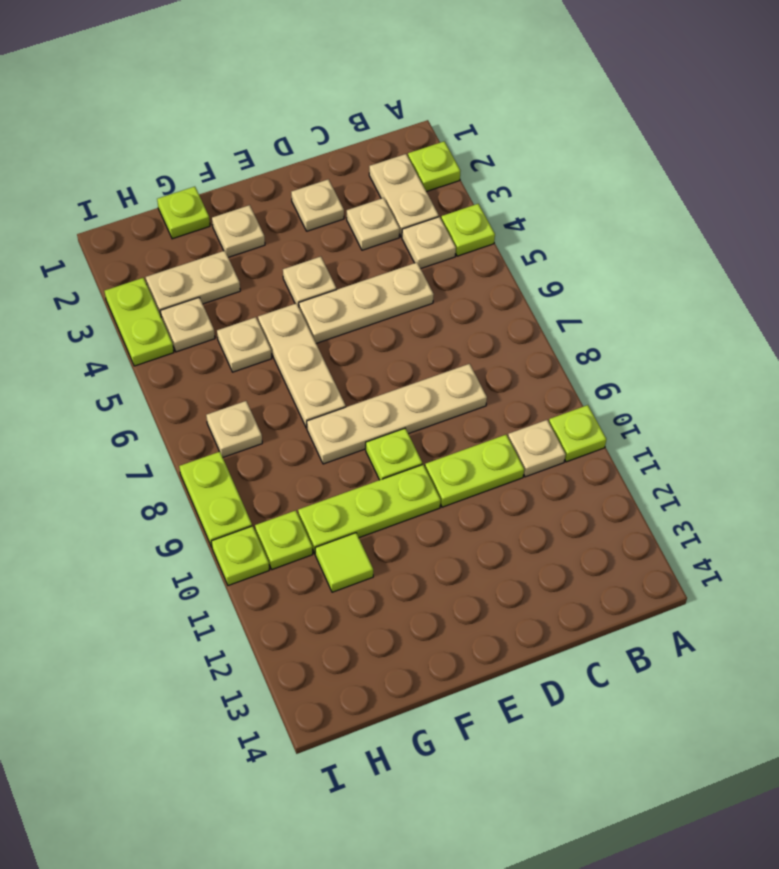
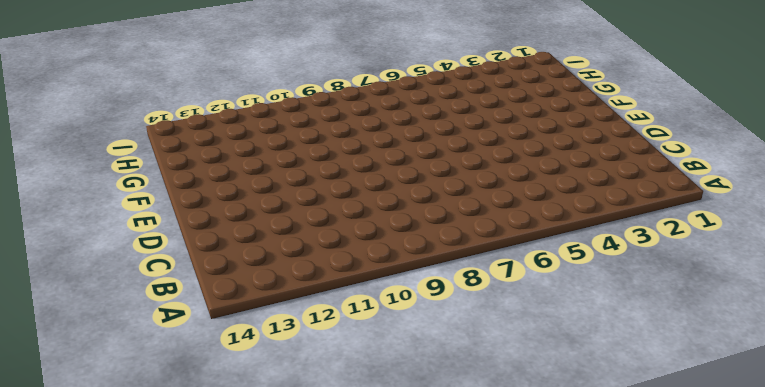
none -> lime 1x1 plate [408,141,460,192]
none -> lime 1x1 plate [441,204,495,256]
none -> lime 1x1 plate [549,405,606,462]

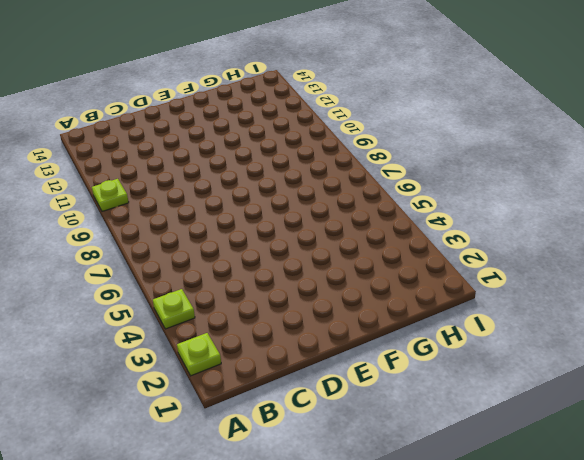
none -> tan 1x2 plate [369,154,439,237]
none -> tan 1x1 plate [402,217,456,269]
none -> tan 1x1 plate [508,420,566,477]

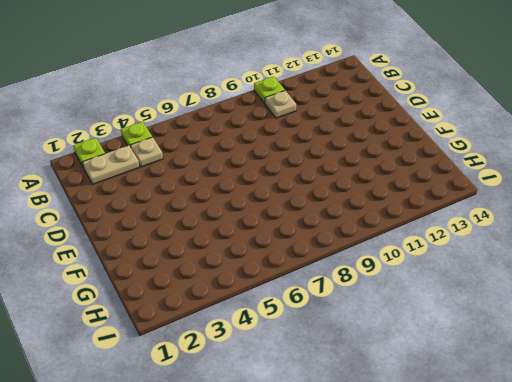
none -> tan 1x1 plate [347,198,400,250]
none -> tan 1x3 plate [299,263,434,343]
none -> tan 1x4 plate [307,364,487,464]

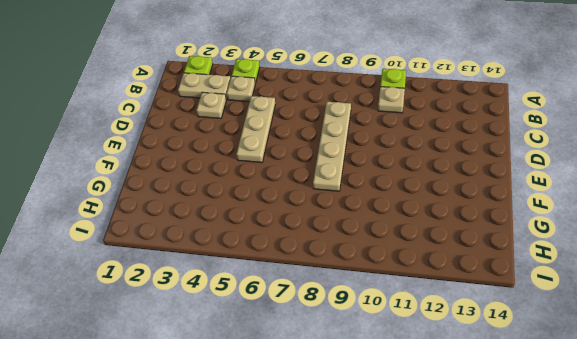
none -> lime 1x2 plate [425,435,524,507]
none -> tan 1x1 plate [291,179,344,231]
none -> tan 1x1 plate [283,257,337,307]

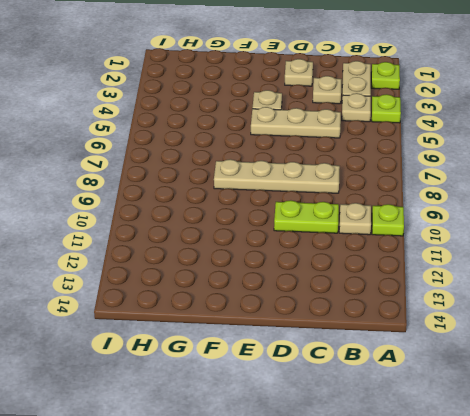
none -> lime 1x1 plate [366,428,422,480]
none -> lime 1x3 plate [298,465,441,553]
none -> tan 1x1 plate [212,205,265,257]

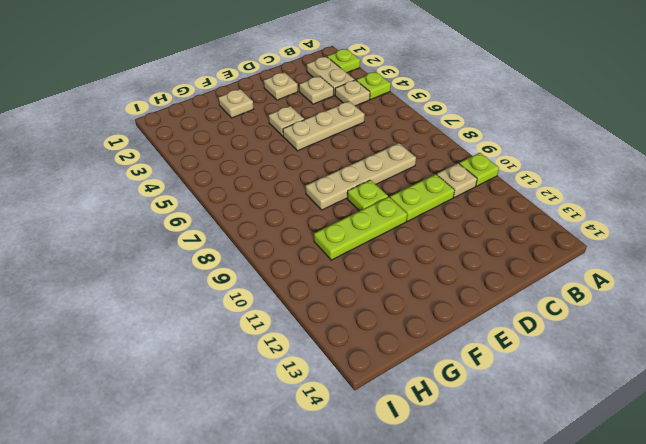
none -> tan 1x3 plate [258,303,346,428]
none -> lime 1x1 plate [157,187,210,239]
none -> tan 1x2 plate [146,251,240,316]

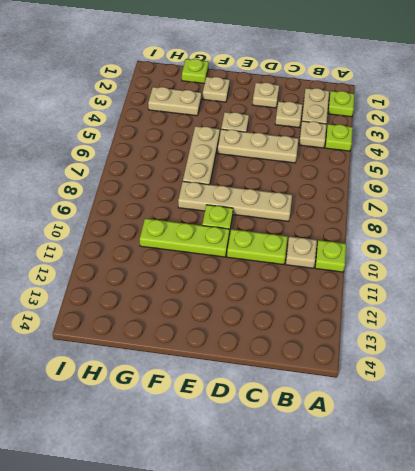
none -> tan 1x1 plate [217,317,272,372]
none -> lime 1x1 tile [315,533,373,592]
none -> tan 1x1 plate [160,298,215,352]

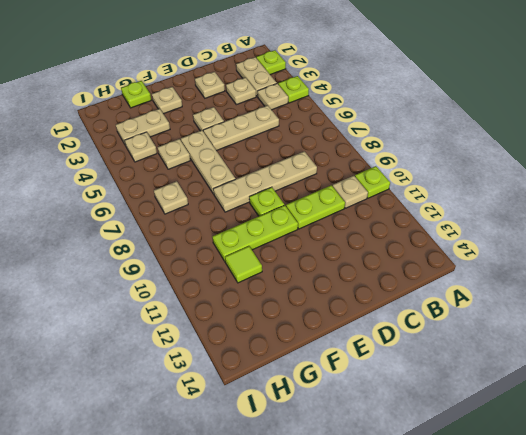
none -> lime 1x1 plate [255,510,313,569]
none -> lime 1x2 plate [105,278,174,366]
none -> lime 1x2 plate [179,452,252,547]

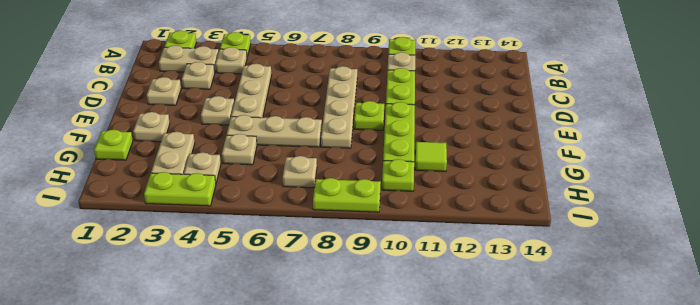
none -> lime 1x1 plate [211,526,269,586]

